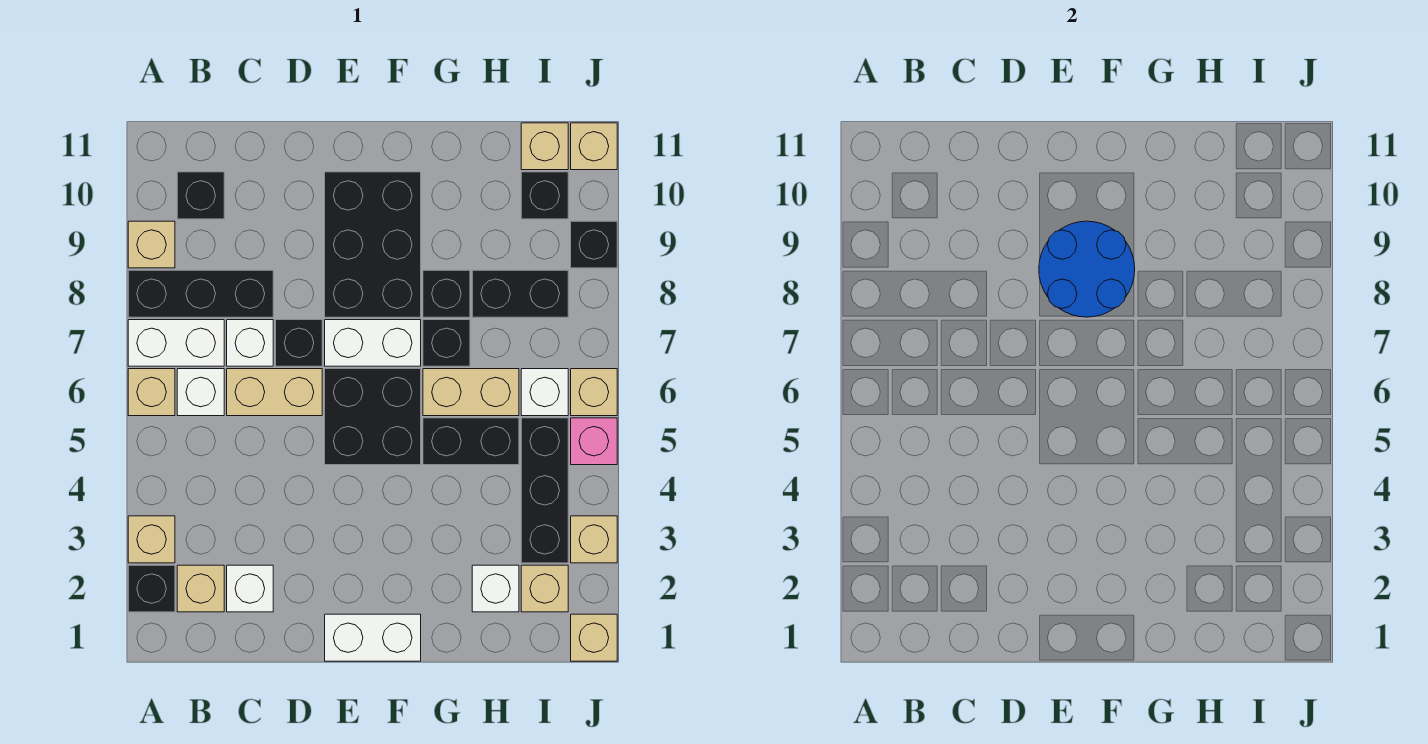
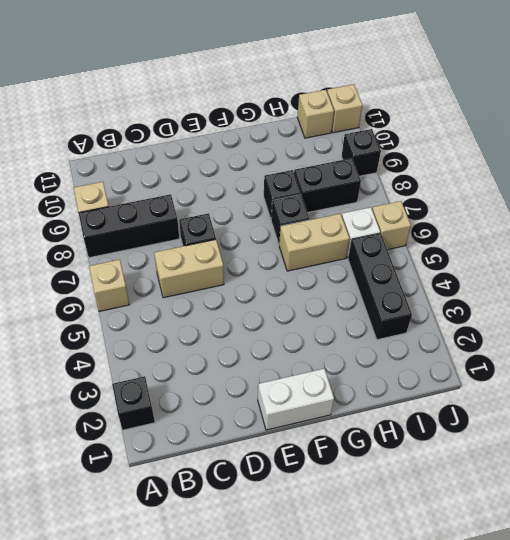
none -> tan 1x1 brick [128,516,175,563]
none -> white 1x2 brick [128,320,224,366]
none -> tan 1x1 brick [177,565,224,612]
none -> white 1x1 brick [177,369,224,416]

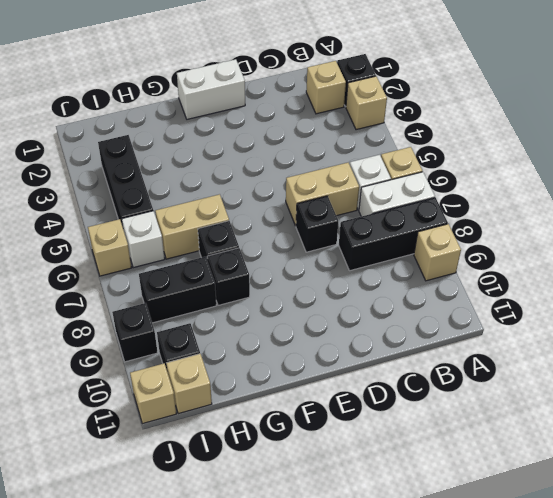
none -> black 1x1 brick [177,172,224,219]
none -> white 1x1 brick [227,565,273,612]
none -> white 1x1 brick [227,320,273,366]
none -> black 2x2 brick [325,369,421,465]

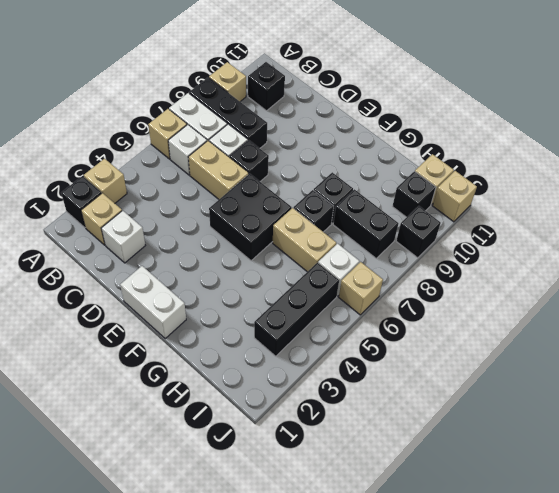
none -> white 1x2 brick [325,320,421,366]
none -> black 2x3 brick [325,172,421,317]
none -> black 1x2 brick [423,418,519,465]
none -> white 1x1 brick [472,565,519,612]

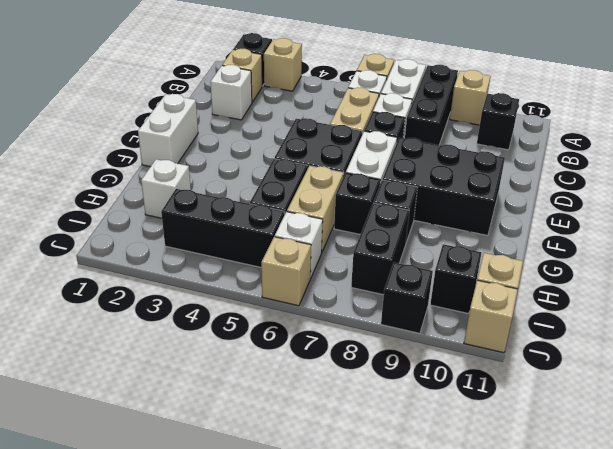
none -> tan 1x1 brick [521,565,568,612]
none -> tan 1x1 brick [571,614,617,661]
none -> tan 1x1 brick [571,516,617,563]
none -> pink 1x1 brick [571,418,617,465]

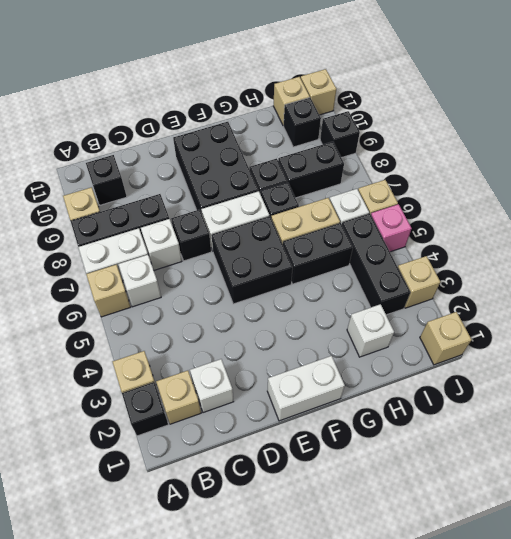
none -> tan 1x2 brick [227,369,322,416]
none -> tan 1x1 brick [521,565,568,612]
none -> blue 2x2 round brick [1039,221,1135,317]

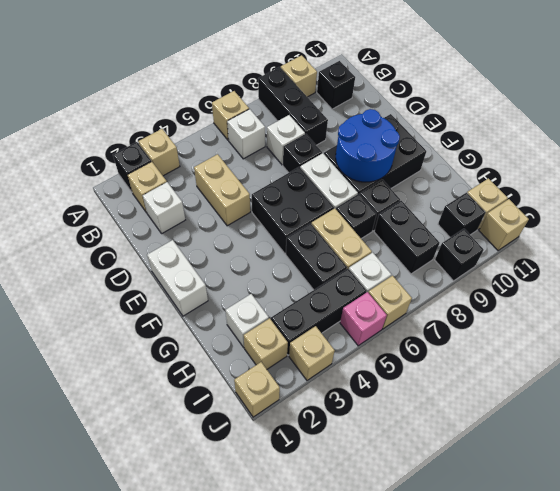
tan 1x2 brick [194,154,250,226] -> tan 1x2 brick moved to [227,369,322,416]
none -> white 1x2 brick [128,320,224,366]

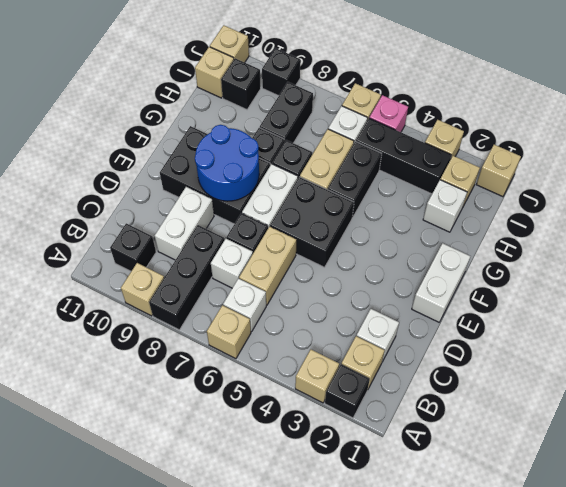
white 1x2 brick [155,187,214,260] -> white 1x2 brick moved to [128,320,224,366]

